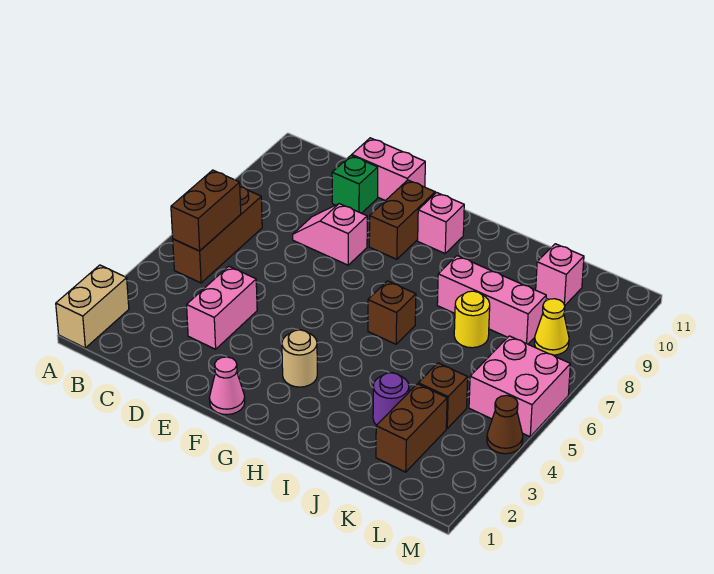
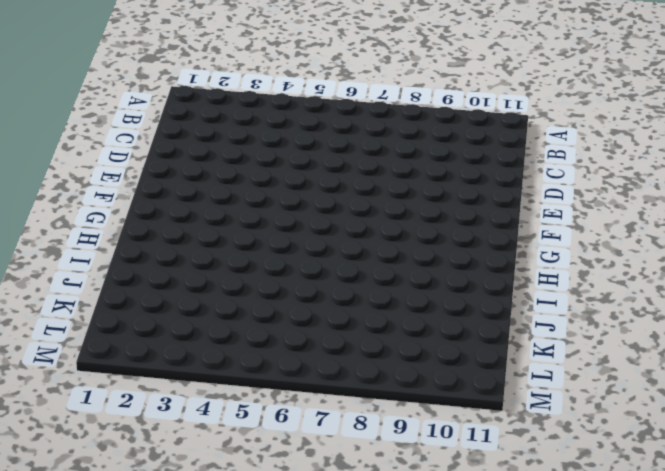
none -> tan 1x2 brick [56,265,129,348]
none -> brown 1x3 brick [173,187,262,283]
none -> pink 1x2 brick [187,266,257,349]

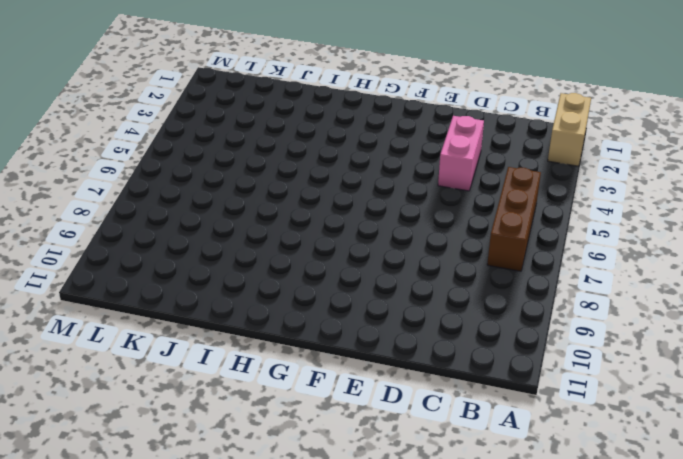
none -> pink 1x2 slope [293,204,367,265]
none -> green 1x1 brick [332,155,378,213]
none -> pink 1x2 brick [352,138,425,201]

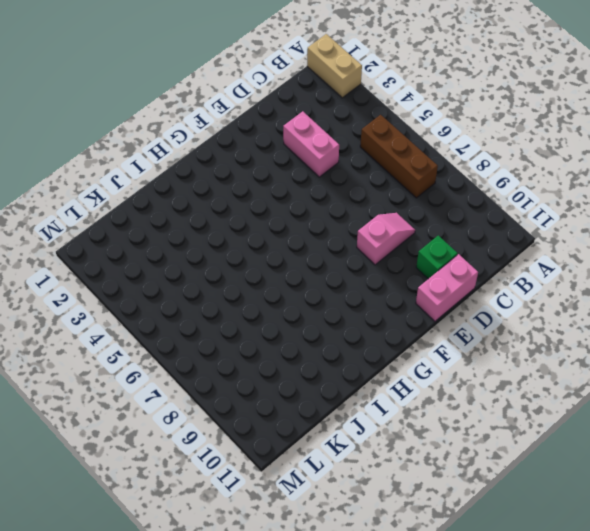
none -> pink 1x1 cone [209,357,245,415]
none -> brown 1x2 brick [369,180,435,259]
none -> tan 1x1 round brick [282,330,317,387]

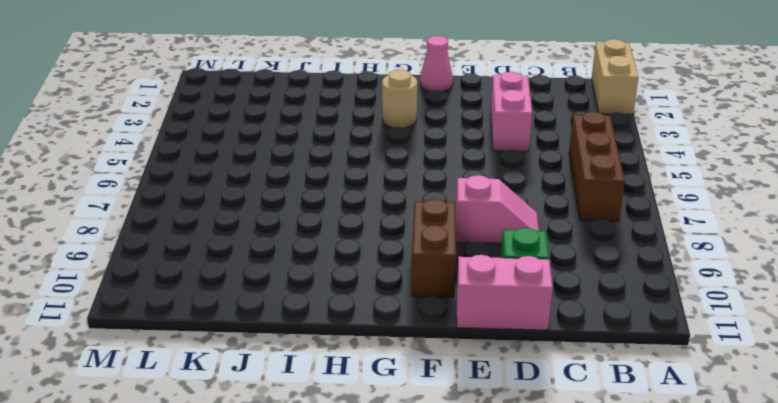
none -> pink 1x1 brick [418,193,464,253]
none -> brown 1x1 brick [368,281,416,344]
none -> pink 1x3 brick [437,256,546,344]

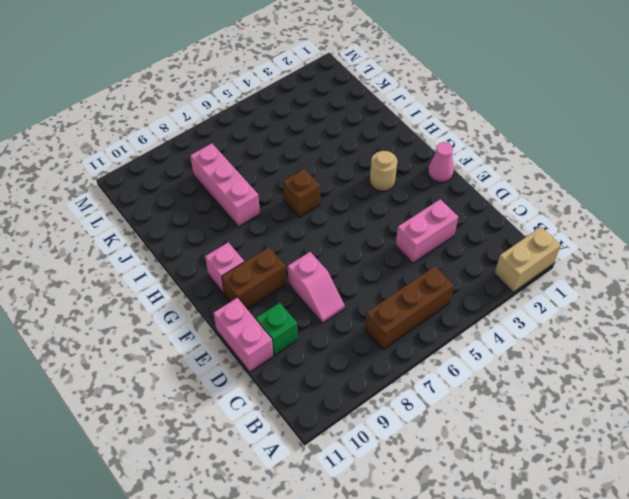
none -> purple 1x1 round brick [373,373,409,425]
none -> yellow 1x1 round brick [454,291,490,348]
none -> brown 1x2 brick [376,384,447,472]

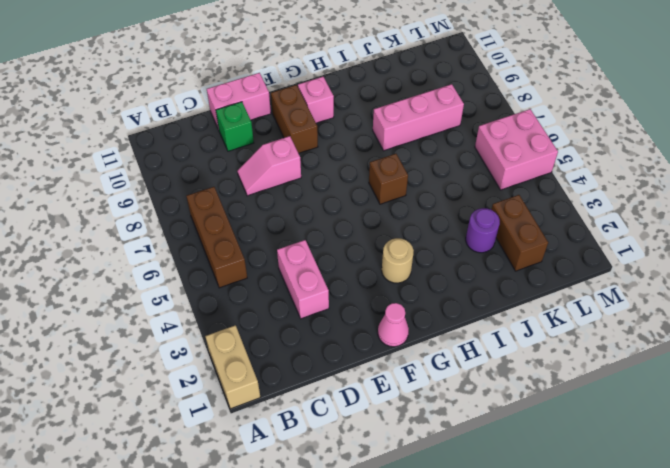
none -> yellow 1x1 round brick [454,291,490,348]
none -> brown 1x1 brick [418,363,468,428]
none -> pink 1x1 brick [536,244,584,306]

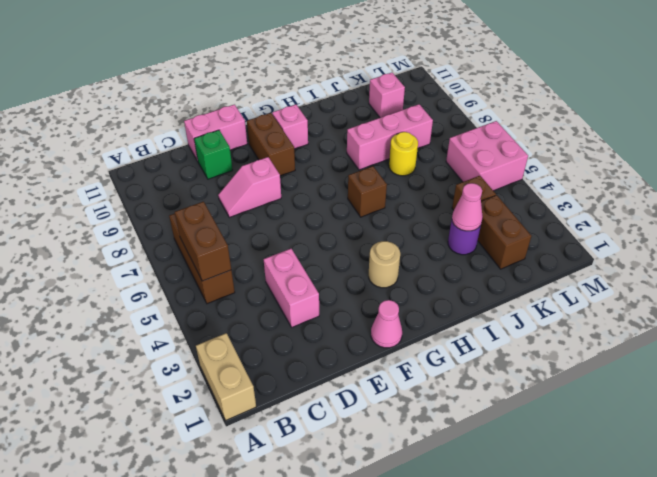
pink 1x1 cone [452,183,483,231] -> none
none -> yellow 1x1 cone [534,299,569,355]
none -> brown 1x1 cone [487,395,523,454]

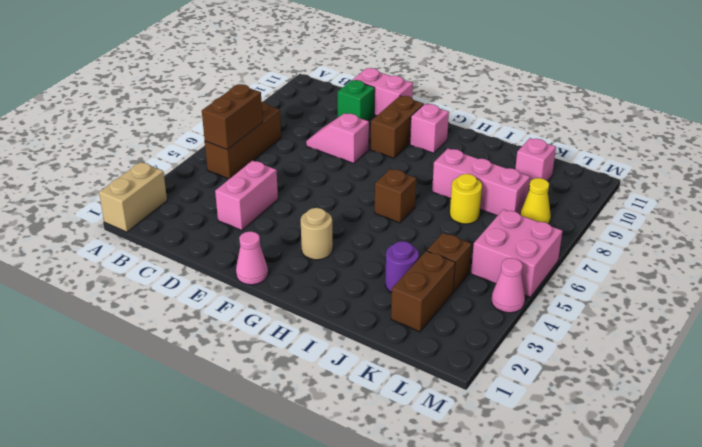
pink 1x1 cone [492,258,525,313] -> brown 1x1 cone [487,395,523,454]

